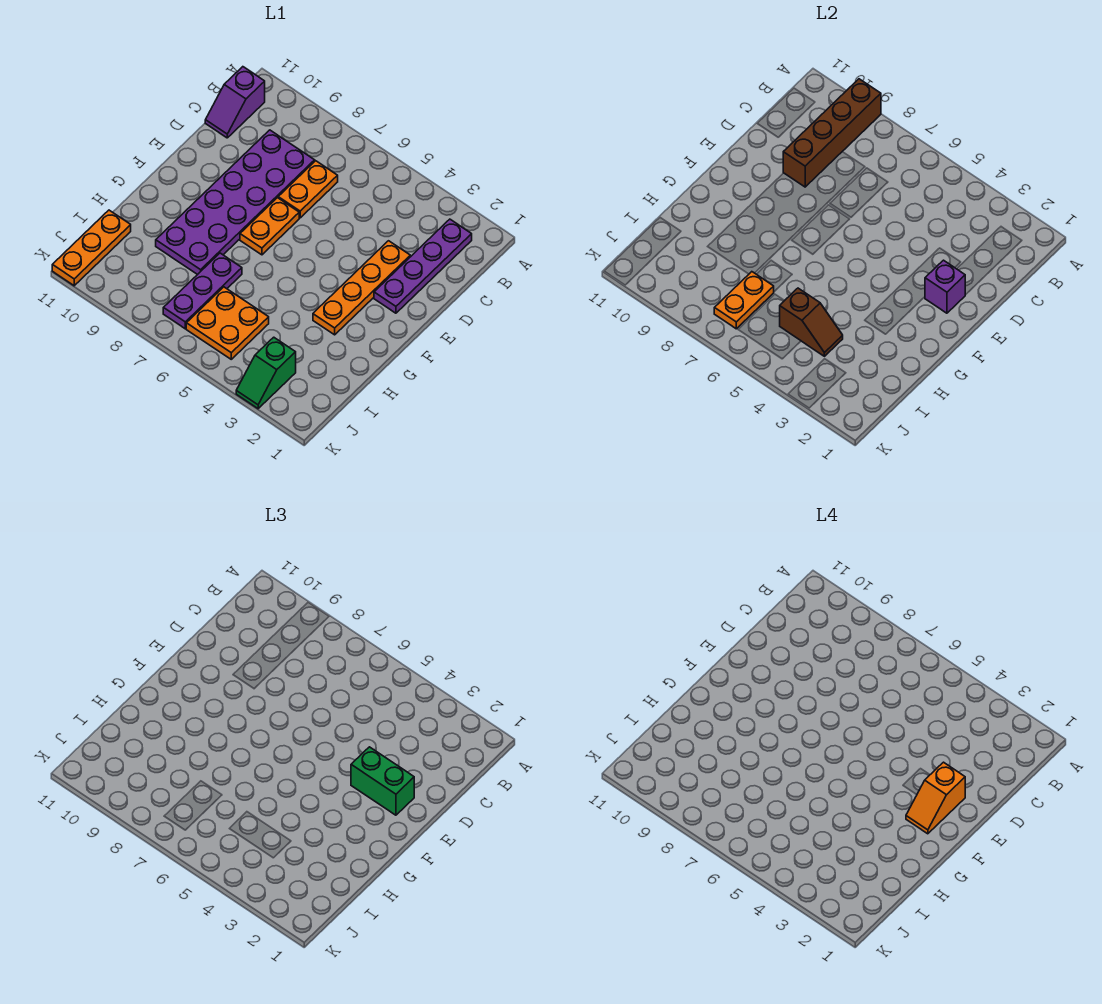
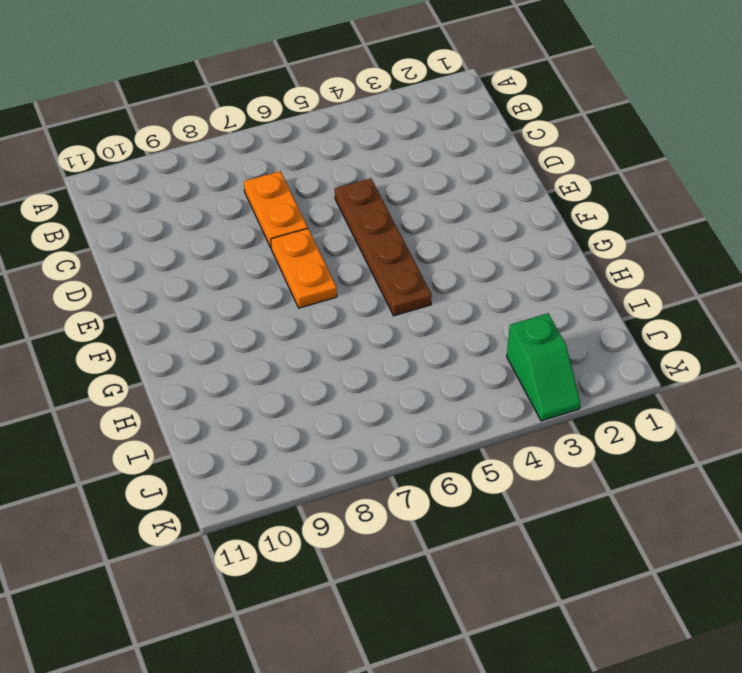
brown 1x4 plate [335,178,432,316] -> none
none -> purple 1x4 plate [374,219,472,313]
none -> purple 1x2 slope [205,67,265,138]
none -> purple 2x6 plate [156,130,315,275]

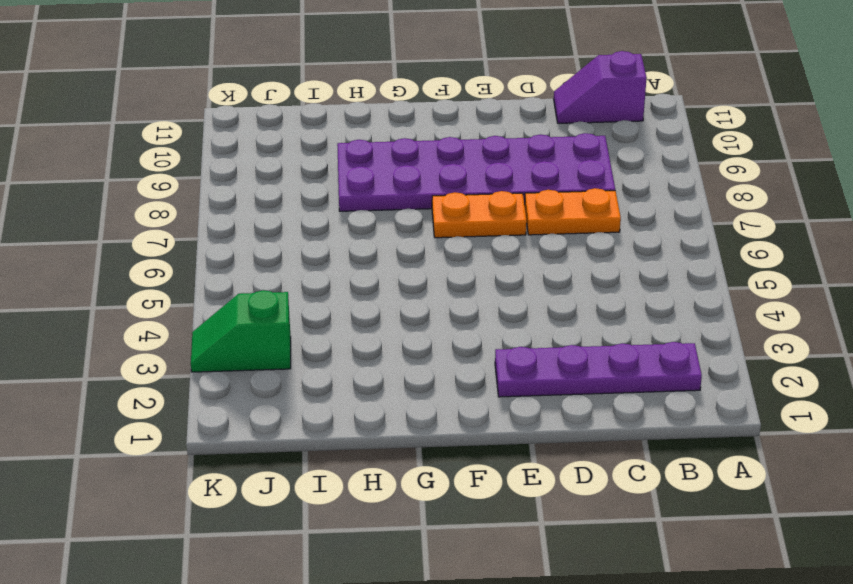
none -> orange 1x4 plate [313,241,410,335]
none -> purple 1x3 plate [163,253,242,329]
none -> orange 2x2 plate [186,287,269,359]

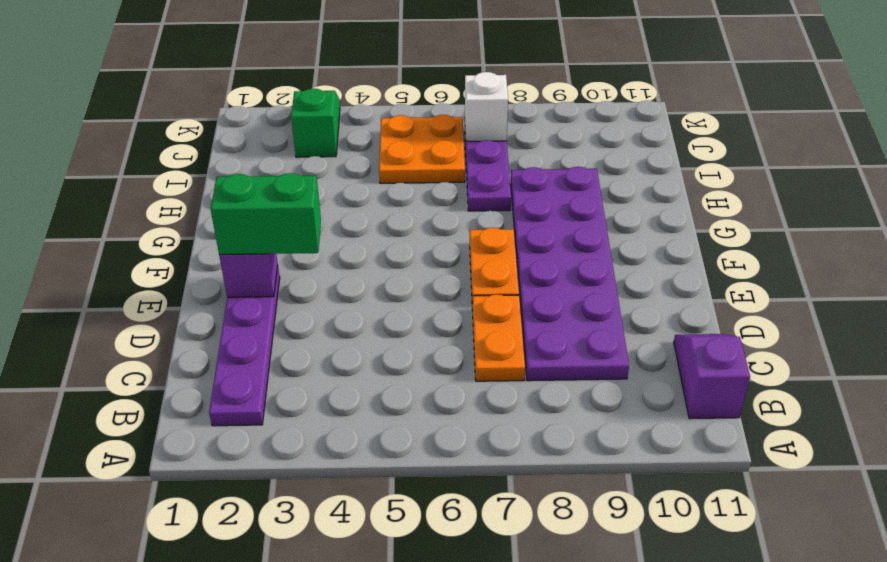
white 1x1 brick [465,72,508,141] -> orange 1x2 plate [714,272,774,329]
none -> orange 1x4 plate [313,241,410,335]
none -> orange 1x3 plate [52,210,131,286]
none -> brown 1x4 brick [783,79,881,187]

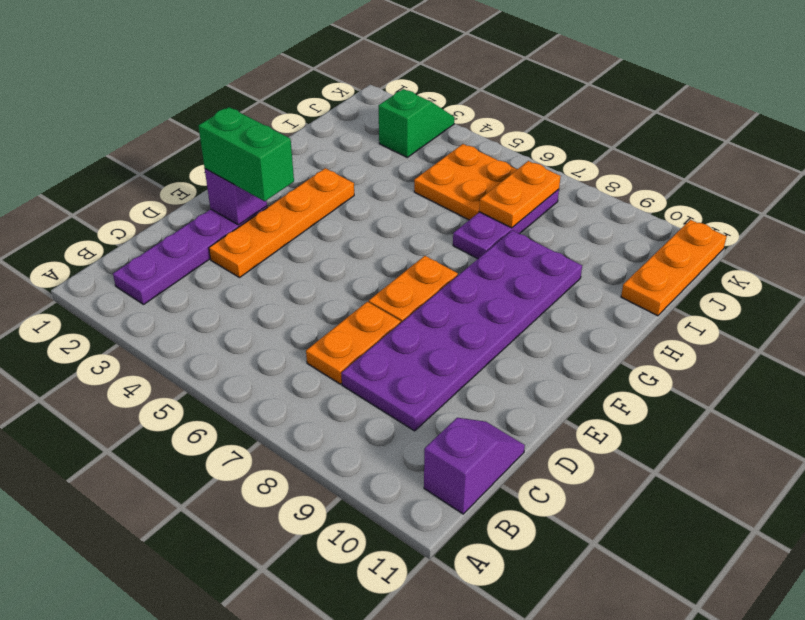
none -> brown 1x4 brick [783,79,881,187]
none -> brown 1x2 slope [780,288,843,356]
none -> orange 1x2 slope [906,762,965,834]

